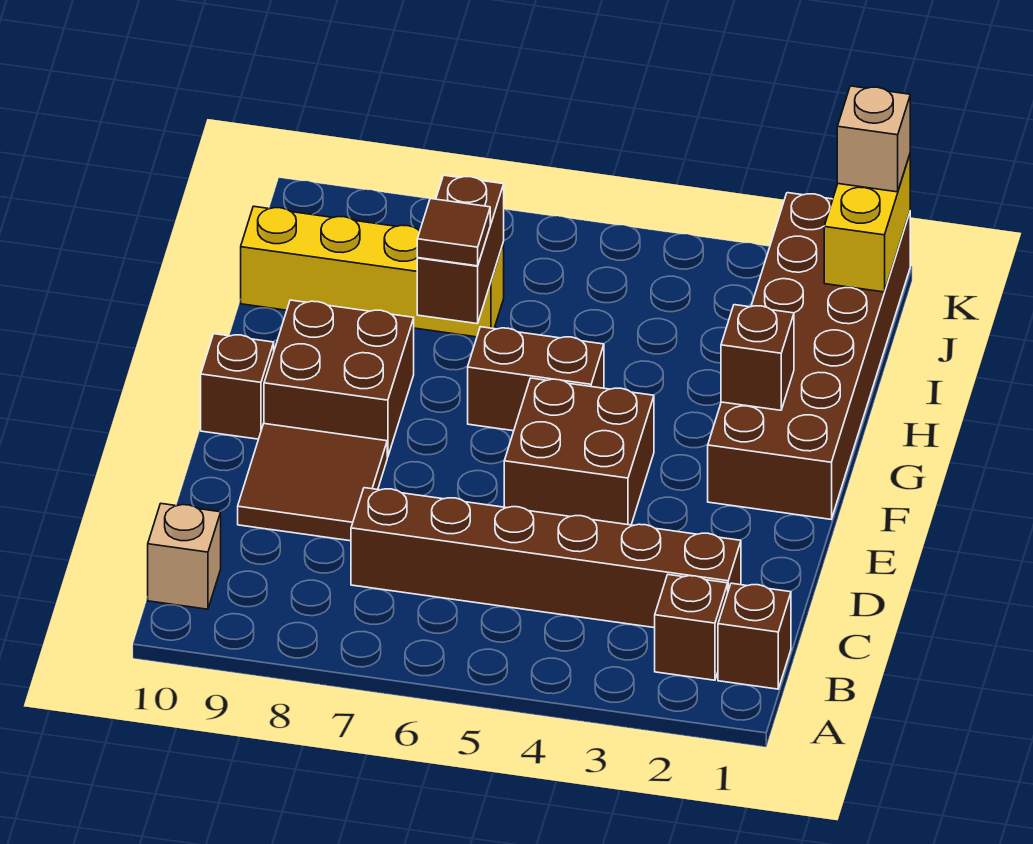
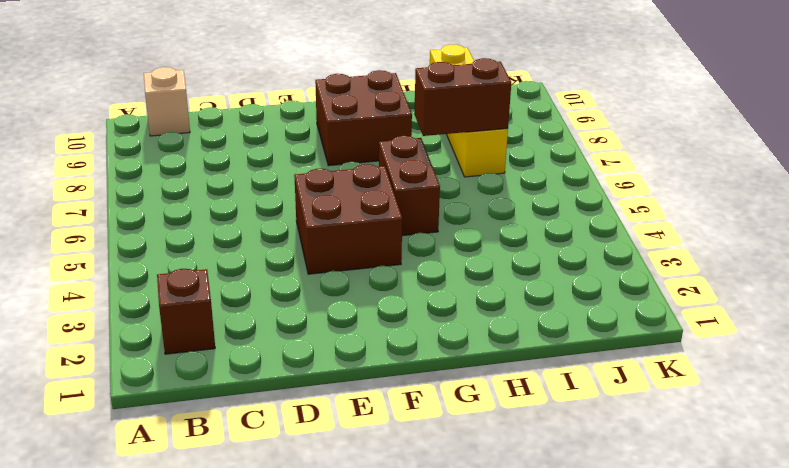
none -> brown 1x1 brick [718,583,791,689]
none -> brown 1x6 brick [351,488,741,628]
none -> brown 2x2 tile [238,424,387,541]

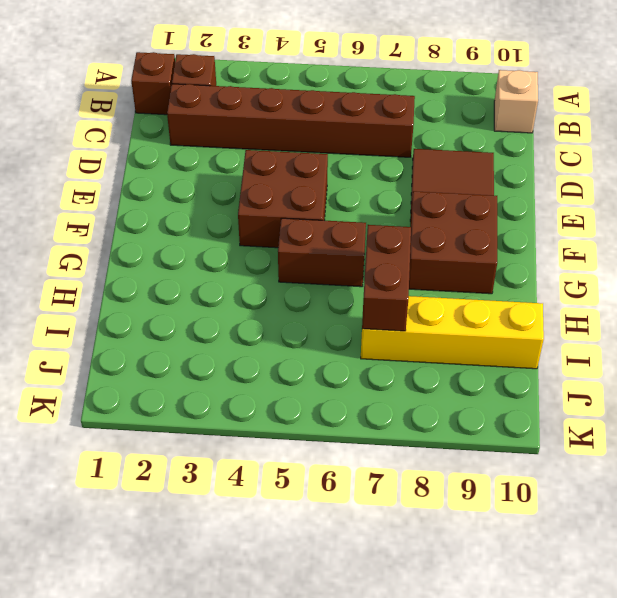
none -> brown 2x6 brick [708,193,910,519]
none -> brown 1x1 brick [201,334,274,439]
none -> brown 1x1 brick [721,305,794,410]

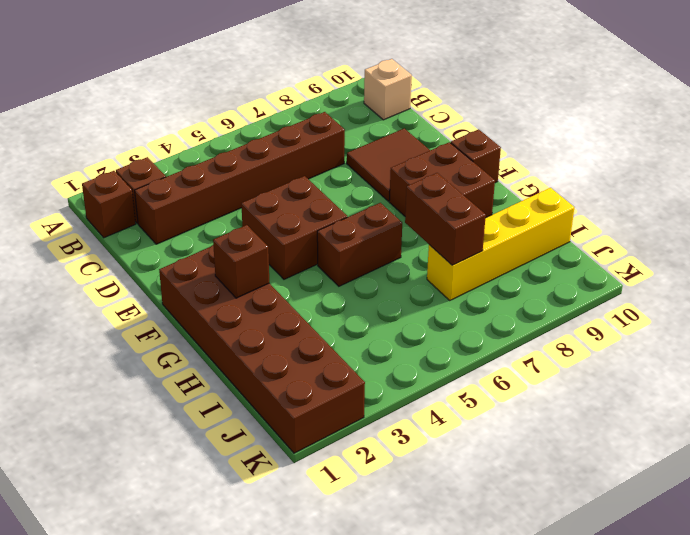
none -> yellow 1x2 brick [824,155,910,292]
none -> brown 1x1 tile [417,198,490,266]
none -> tan 1x1 brick [837,86,910,192]

